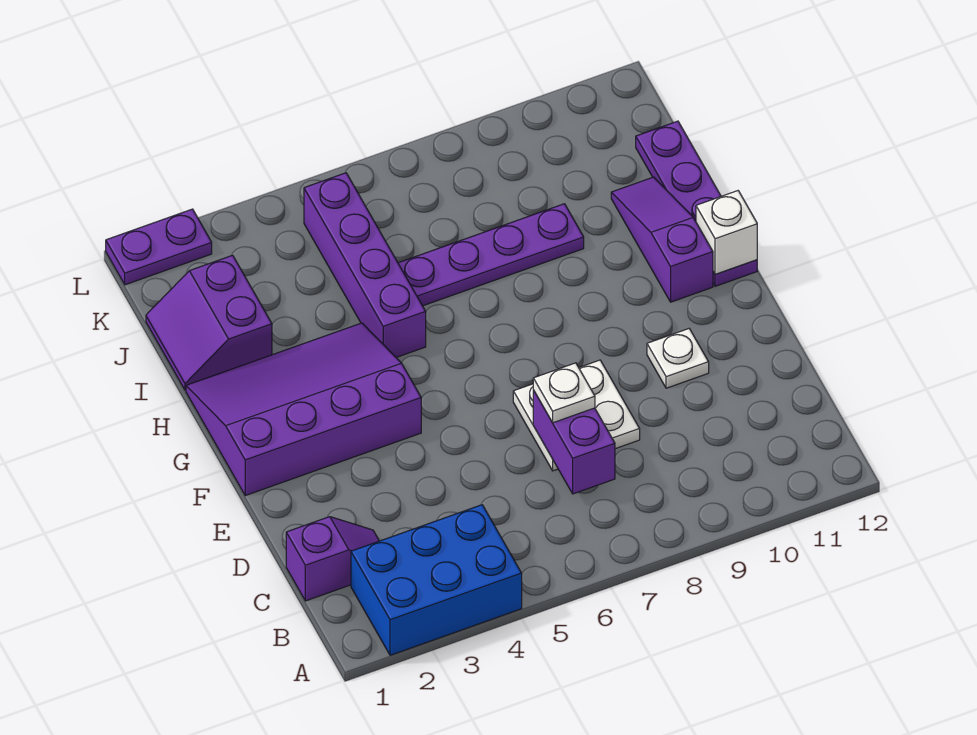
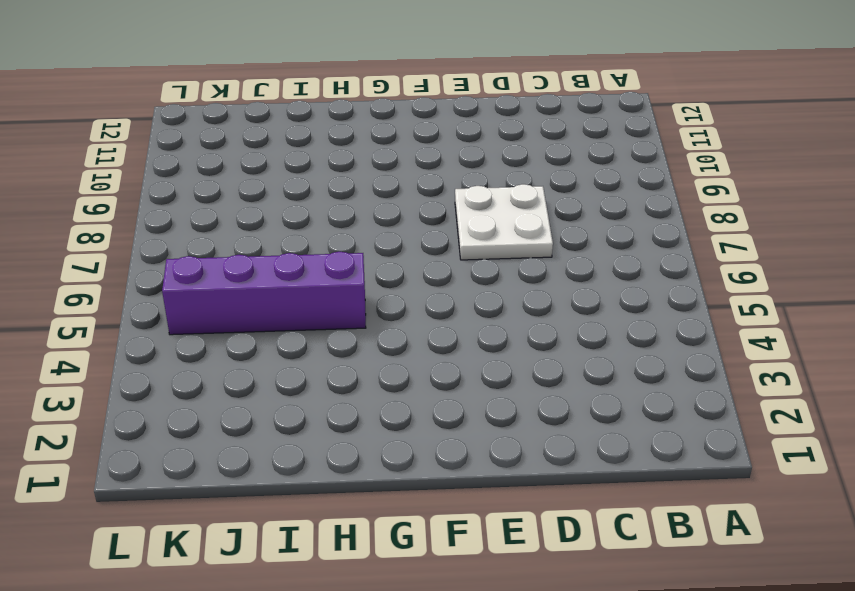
none -> blue 2x3 brick [351,505,522,655]
none -> purple 1x2 slope [286,517,379,601]
none -> white 1x1 plate [647,329,709,388]

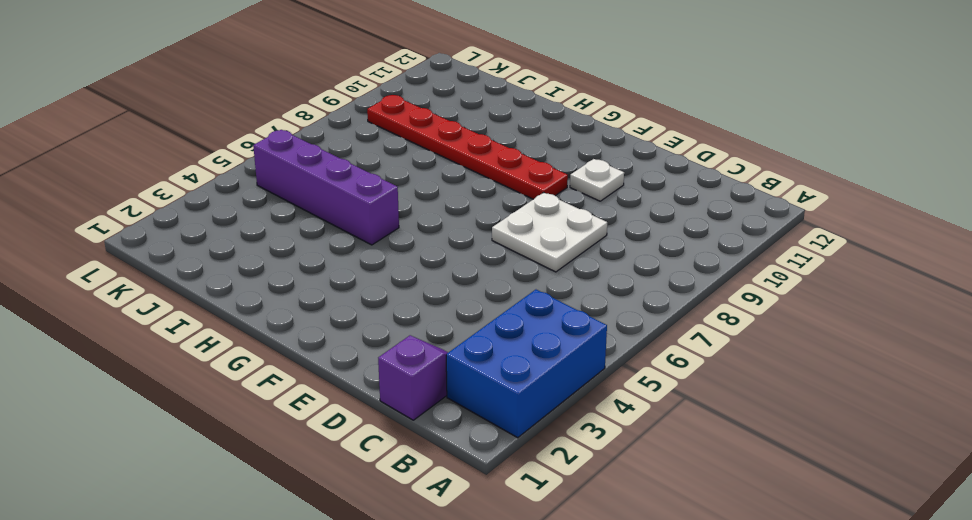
red 1x6 plate [367,95,568,199] -> purple 1x4 plate [398,204,584,306]
none -> purple 3x4 slope [186,323,421,496]
none -> purple 1x3 slope [611,177,713,302]
none -> purple 1x4 plate [636,121,757,286]

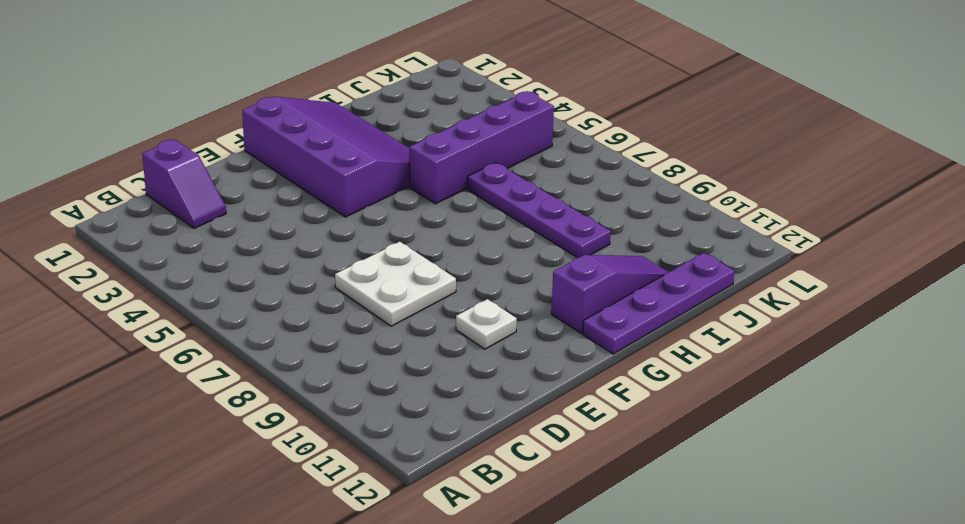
none -> blue 2x3 brick [351,505,522,655]
none -> purple 2x2 slope [146,255,272,390]
none -> purple 1x2 plate [106,209,212,285]

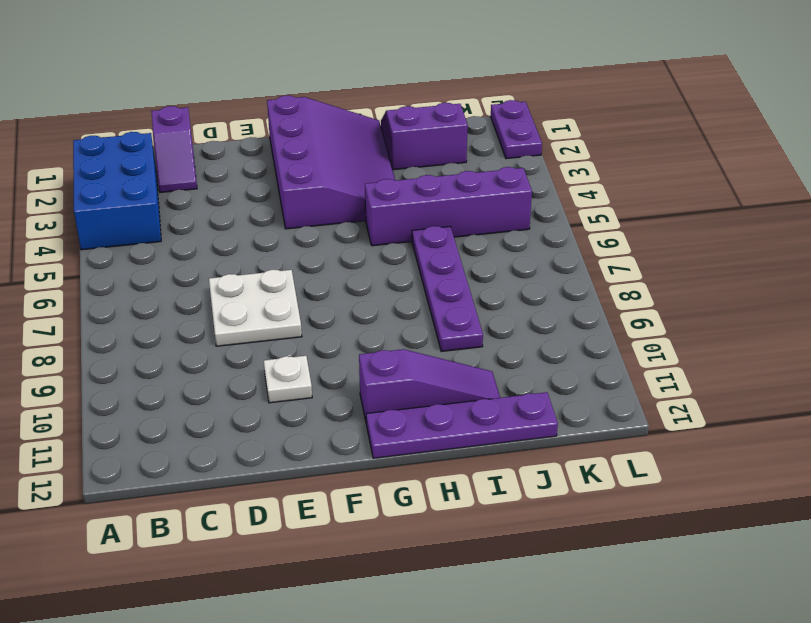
none -> purple 1x2 brick [533,390,615,494]
none -> white 1x1 brick [696,191,757,274]
none -> white 1x1 plate [533,363,595,423]

